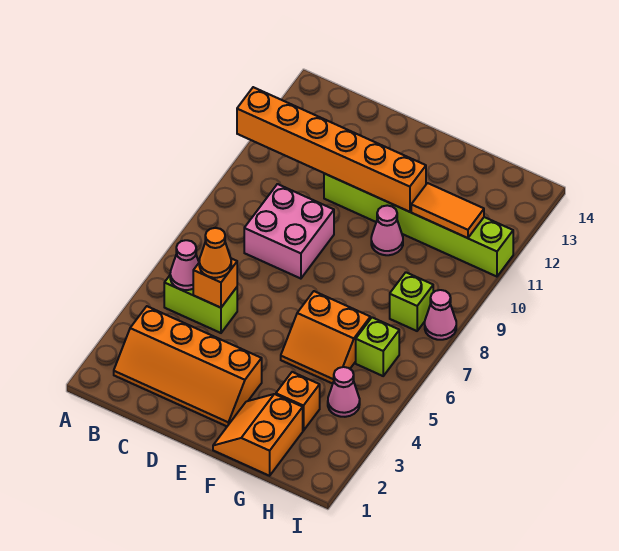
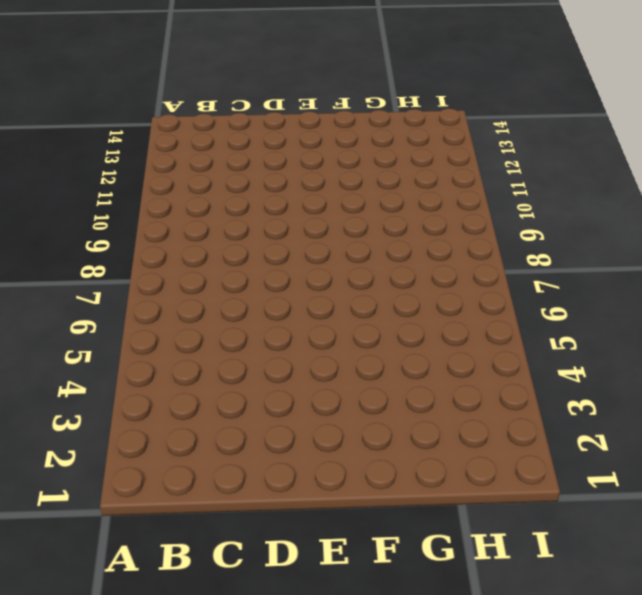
none -> orange 2x4 slope [114,306,262,426]
none -> lime 1x2 brick [164,276,237,333]
none -> pink 2x2 brick [244,184,334,279]

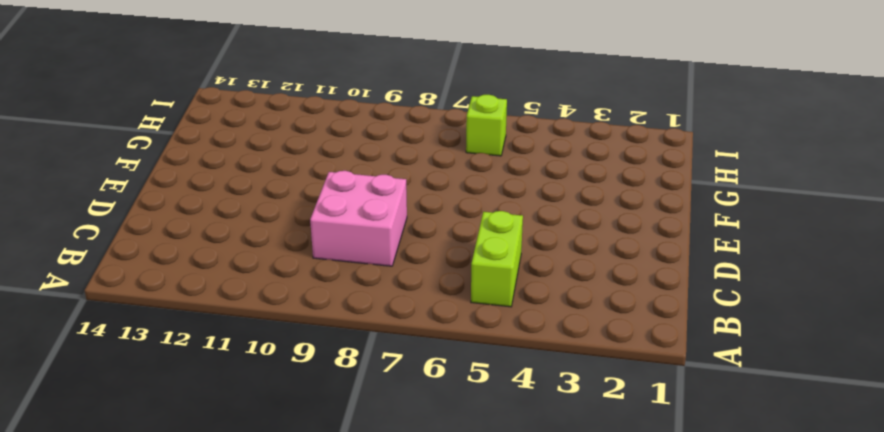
none -> orange 2x4 slope [114,306,262,426]
none -> lime 1x6 brick [324,173,513,277]
none -> orange 2x2 slope [213,394,303,476]

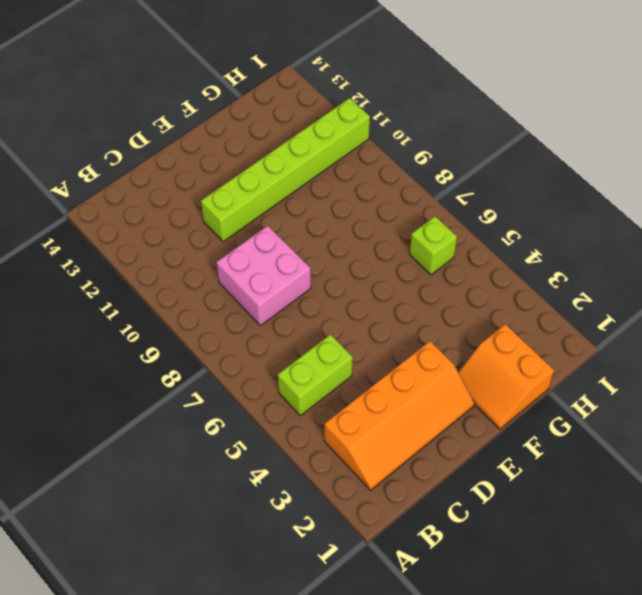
none -> orange 2x2 slope [281,291,370,384]
none -> pink 1x1 cone [371,205,403,255]
none -> orange 1x1 brick [276,372,320,431]

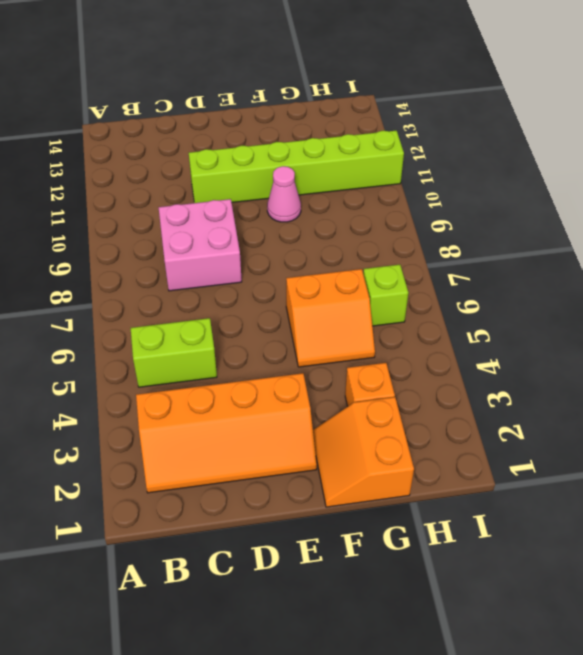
none -> pink 1x1 cone [328,367,360,417]
none -> lime 1x1 brick [390,272,433,331]
none -> pink 1x1 cone [425,290,456,340]

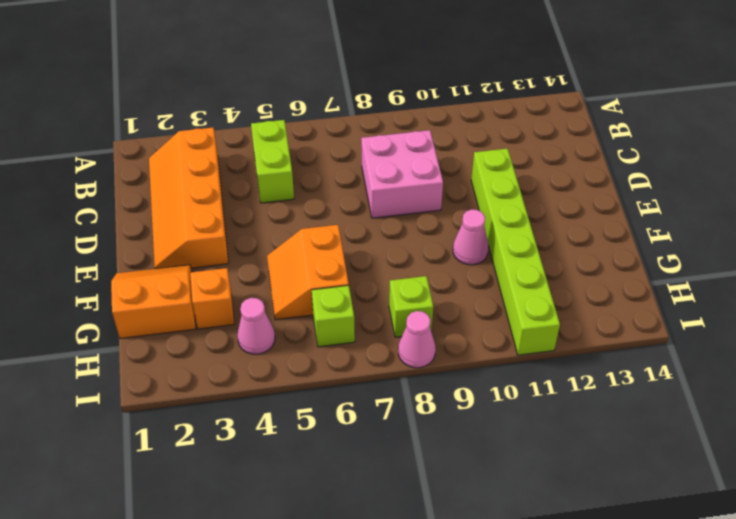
none -> orange 1x6 brick [237,87,426,212]
none -> pink 1x1 cone [170,240,199,290]
none -> orange 1x1 brick [193,259,237,308]

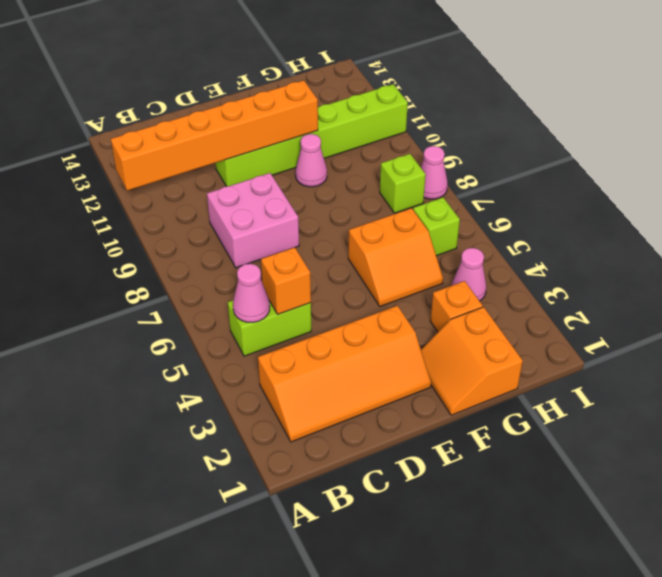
none -> orange 1x2 tile [411,183,484,238]
none -> orange 1x1 cone [199,228,231,278]

